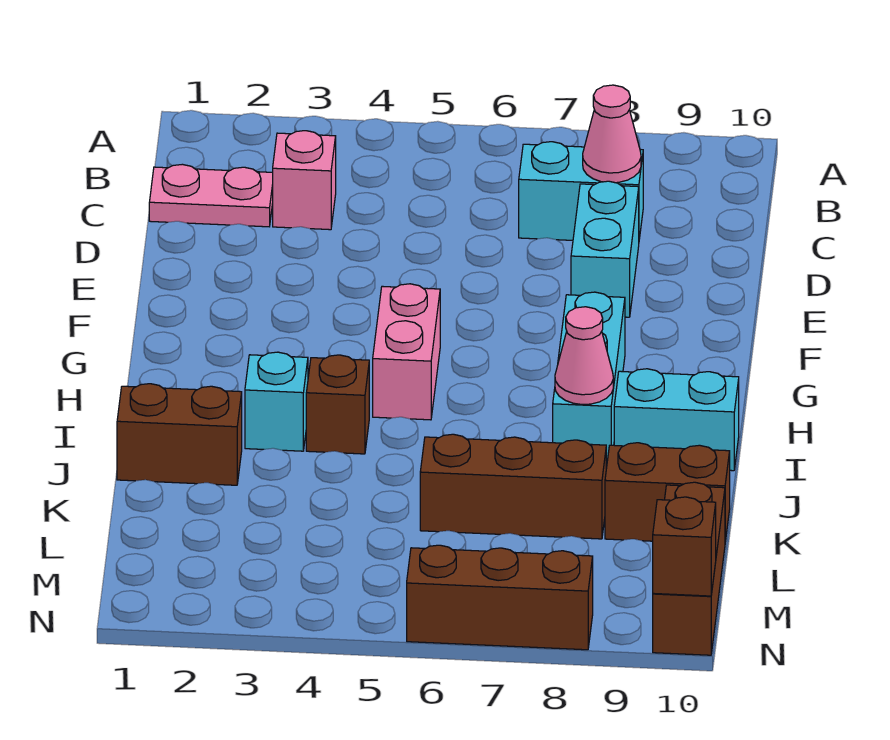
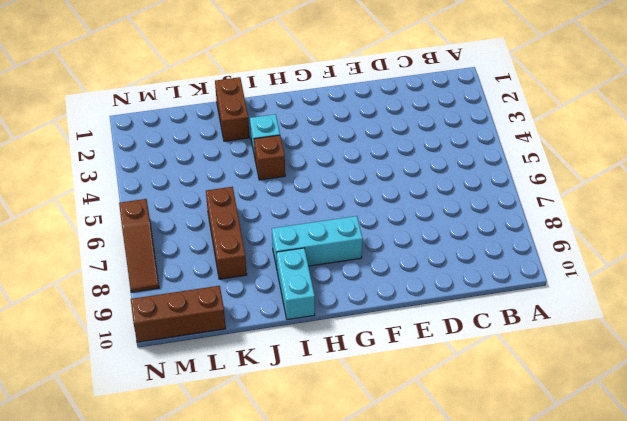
brown 1x3 slope [119,199,159,292] -> brown 1x3 brick [407,545,593,650]
none -> pink 1x2 plate [149,164,273,227]
none -> pink 1x1 brick [273,131,336,230]
none -> cyan 1x2 brick [519,142,643,240]

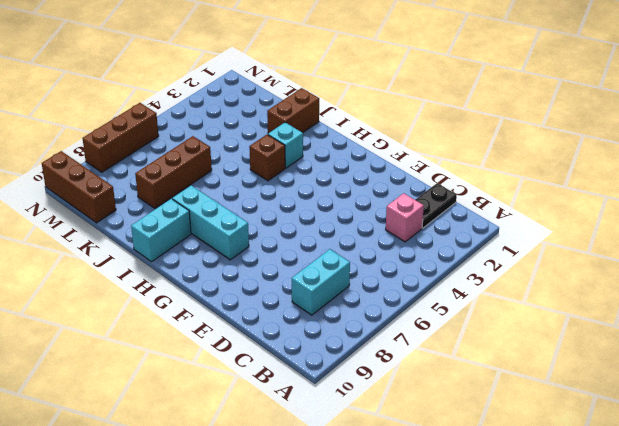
black 1x2 plate [415,183,457,228] -> pink 1x2 plate [149,164,273,227]
none -> cyan 1x2 brick [571,181,639,317]
none -> pink 1x2 brick [373,284,440,420]
none -> brown 1x2 brick [605,443,730,542]

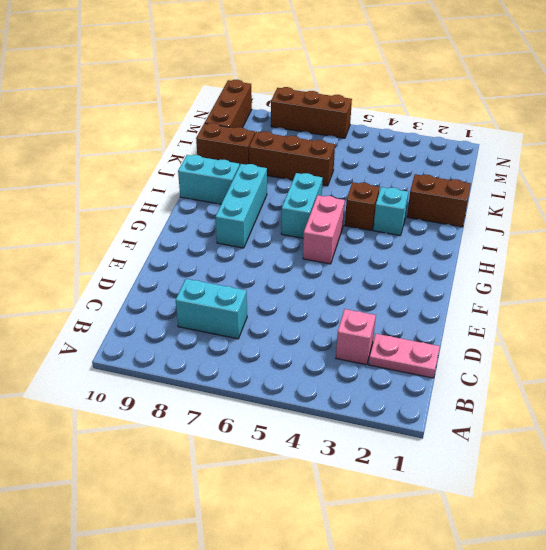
cyan 1x2 brick [281,173,323,238] -> cyan 1x2 brick moved to [571,181,639,317]
none -> pink 1x1 cone [583,85,641,183]
none -> pink 1x1 cone [555,307,613,404]
none -> brown 1x1 brick [653,497,716,596]

